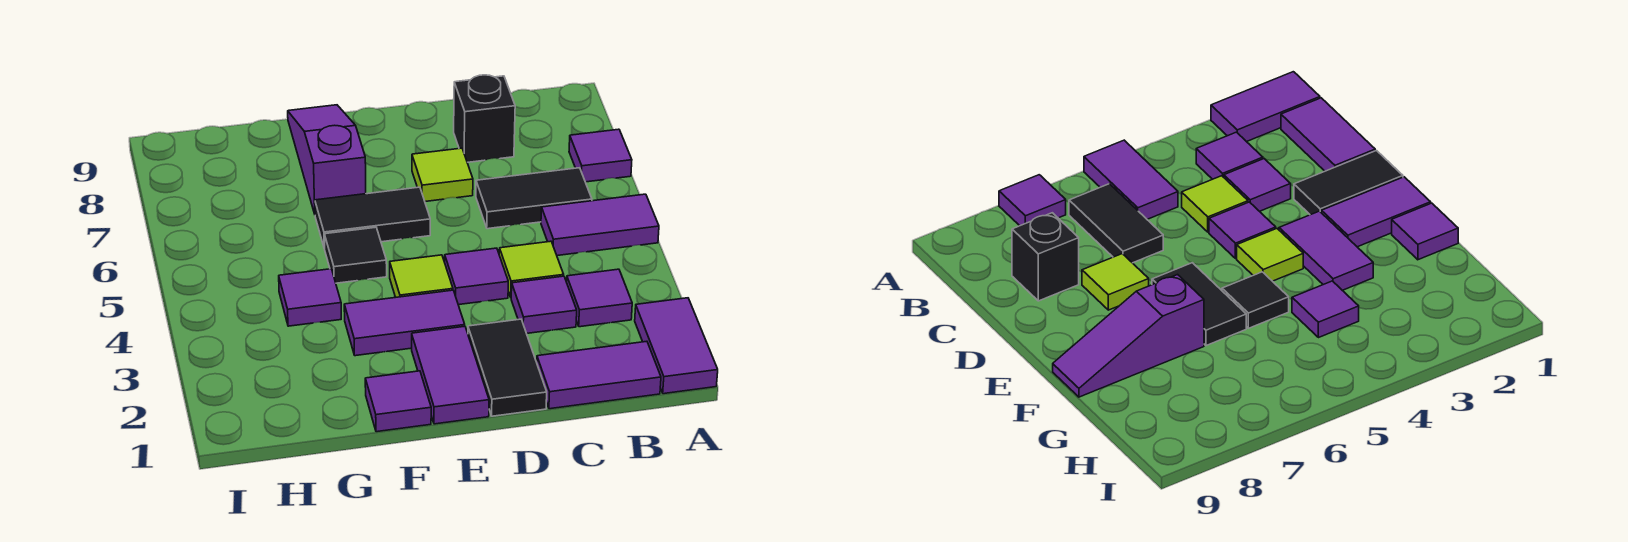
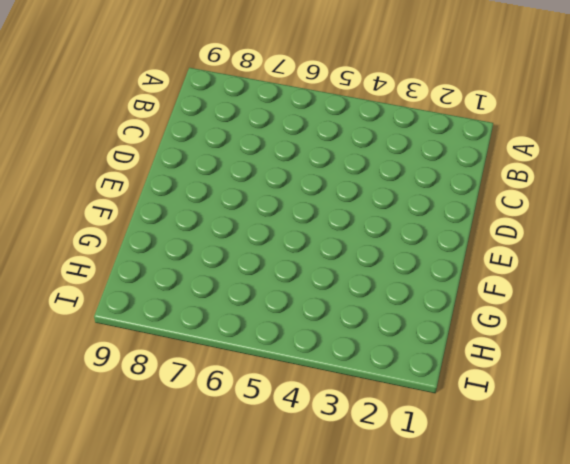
none -> purple 1x2 tile [635,298,718,394]
none -> purple 1x2 tile [541,194,659,256]
none -> purple 1x1 tile [569,129,632,182]

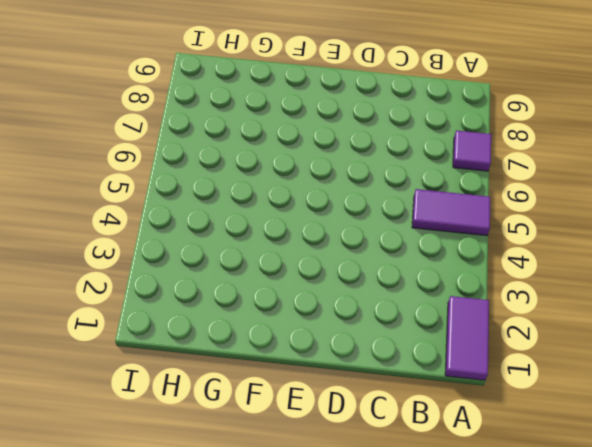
none -> purple 1x2 tile [537,341,661,409]
none -> purple 1x1 tile [567,269,632,327]
none -> black 1x2 tile [476,168,592,229]

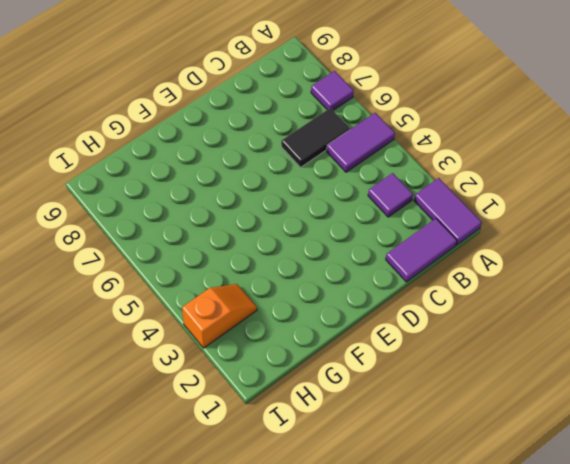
orange 1x2 slope [182,284,257,348] -> none
none -> purple 1x1 tile [511,276,577,333]
none -> lime 1x1 tile [499,241,564,297]
none -> black 1x1 brick [454,75,515,162]

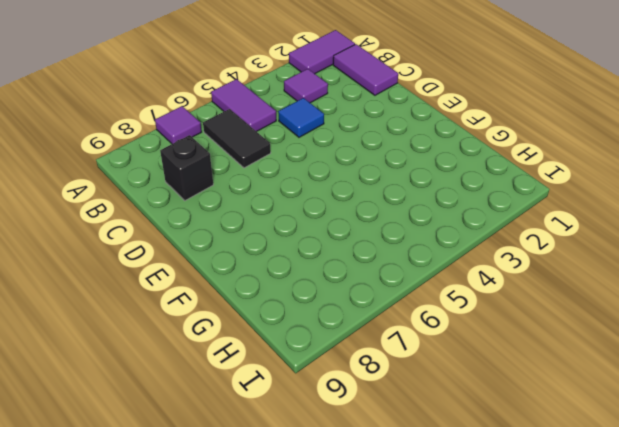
blue 1x1 tile [278,98,324,137] -> lime 1x1 tile [499,241,564,297]
none -> purple 1x1 tile [511,276,577,333]
none -> black 1x2 tile [468,319,547,416]
none -> purple 1x1 tile [445,248,508,305]

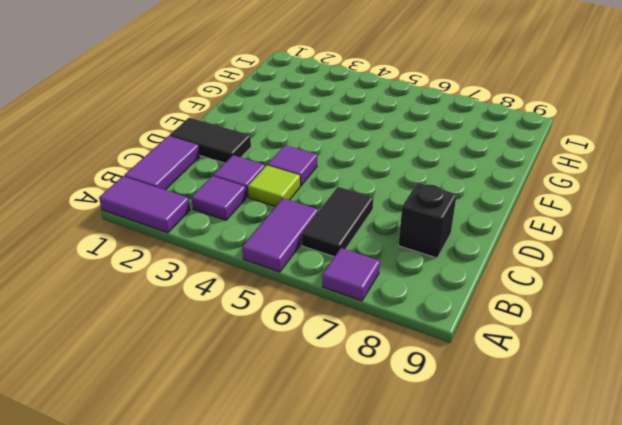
none -> lime 1x1 tile [412,148,473,201]
none -> purple 1x2 tile [412,326,489,424]
none -> purple 1x2 tile [344,290,465,356]

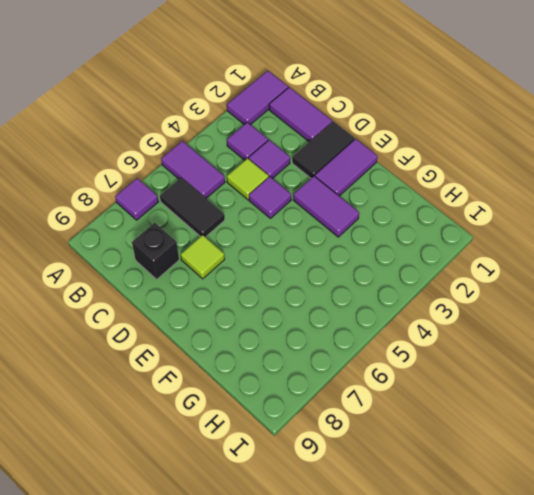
none -> lime 1x1 tile [390,255,453,297]
none -> black 1x2 tile [315,187,430,249]
none -> purple 1x1 tile [365,371,431,432]

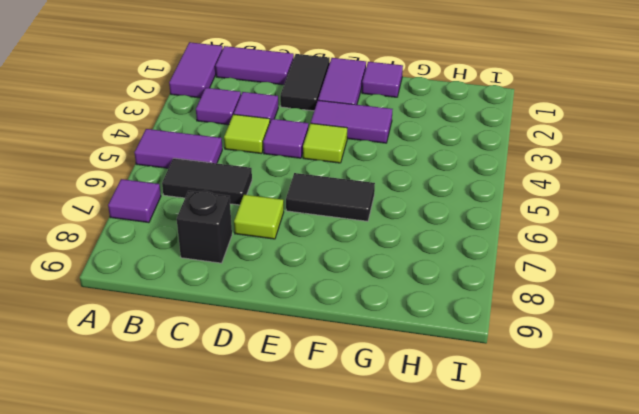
none -> black 1x1 tile [324,227,387,283]
none -> purple 1x3 slope [288,105,366,214]
none -> purple 1x1 tile [279,269,341,326]

